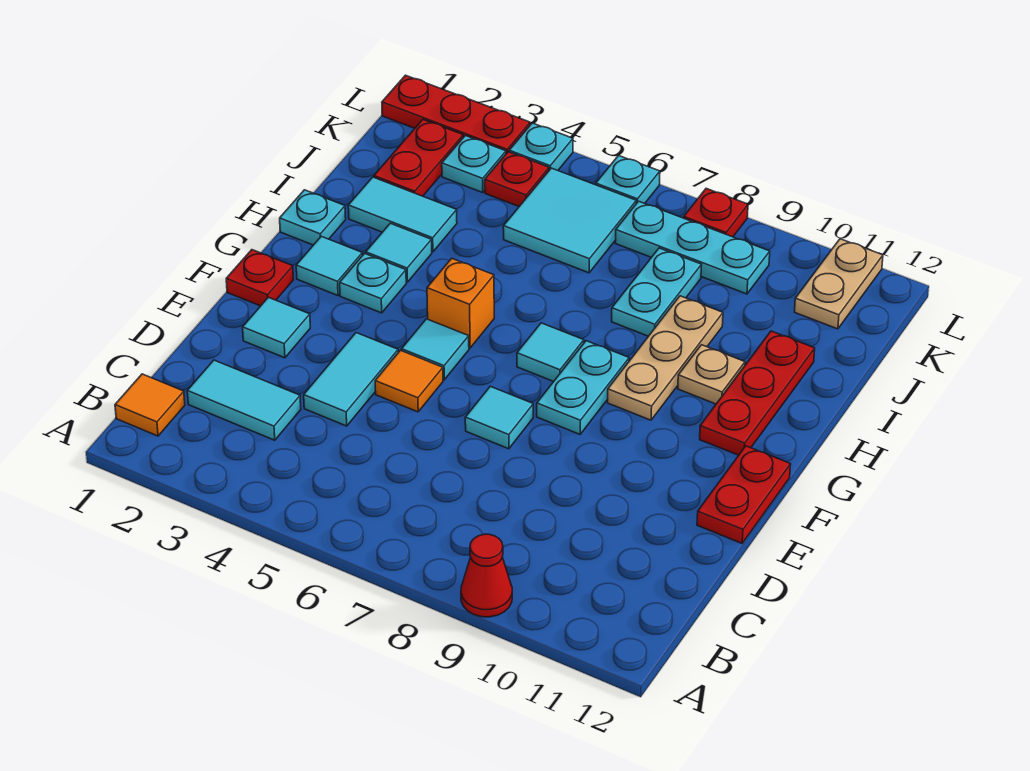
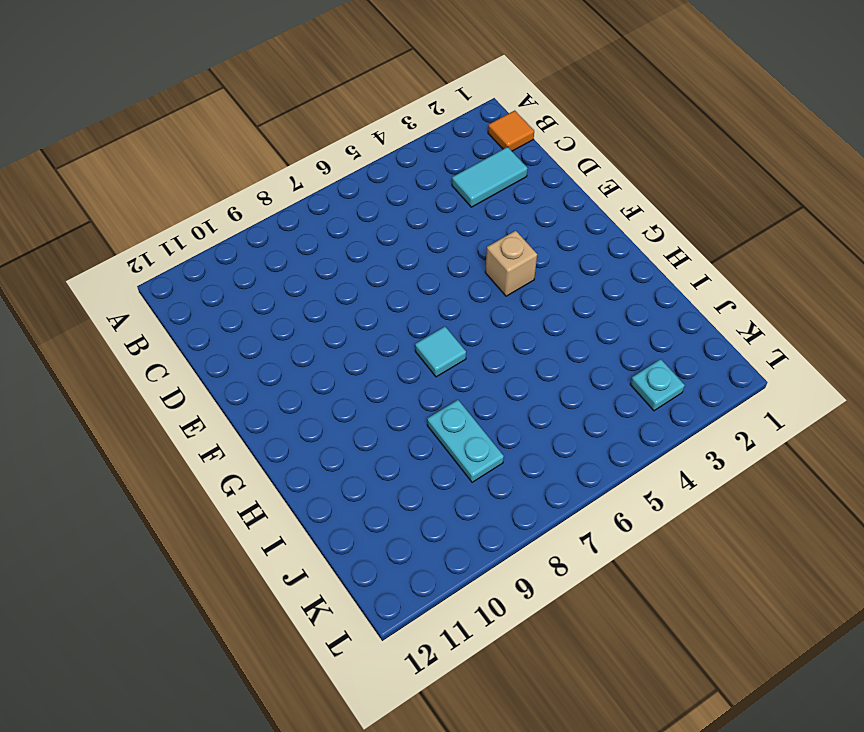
tan 1x1 brick [485,231,537,296] -> none
none -> red 1x1 cone [461,534,512,617]
none -> cyan 1x2 tile [304,333,398,426]
none -> cyan 1x1 tile [243,297,310,358]
none -> orange 1x1 tile [375,350,443,412]

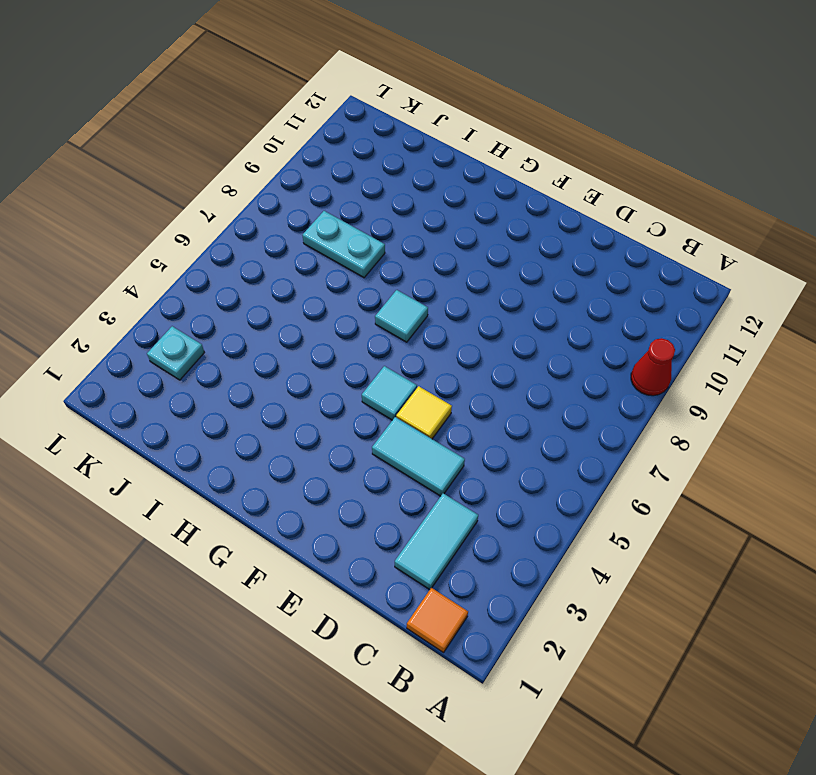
yellow 1x1 tile [396,386,452,439] -> orange 1x1 tile [375,350,443,412]
none -> cyan 1x1 tile [243,297,310,358]
none -> cyan 1x1 tile [465,386,533,449]
none -> red 1x2 plate [697,446,791,543]
none -> red 1x1 plate [226,250,294,306]

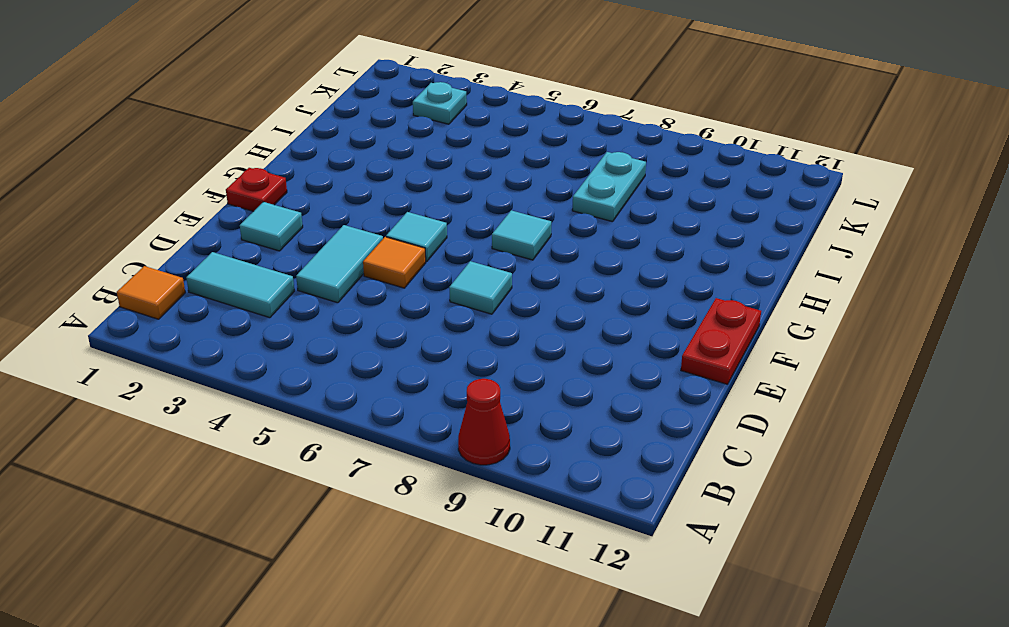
none -> cyan 1x2 plate [537,341,629,434]
none -> cyan 1x1 tile [296,236,362,296]
none -> cyan 1x1 plate [340,253,406,313]
none -> orange 1x1 brick [427,258,494,348]

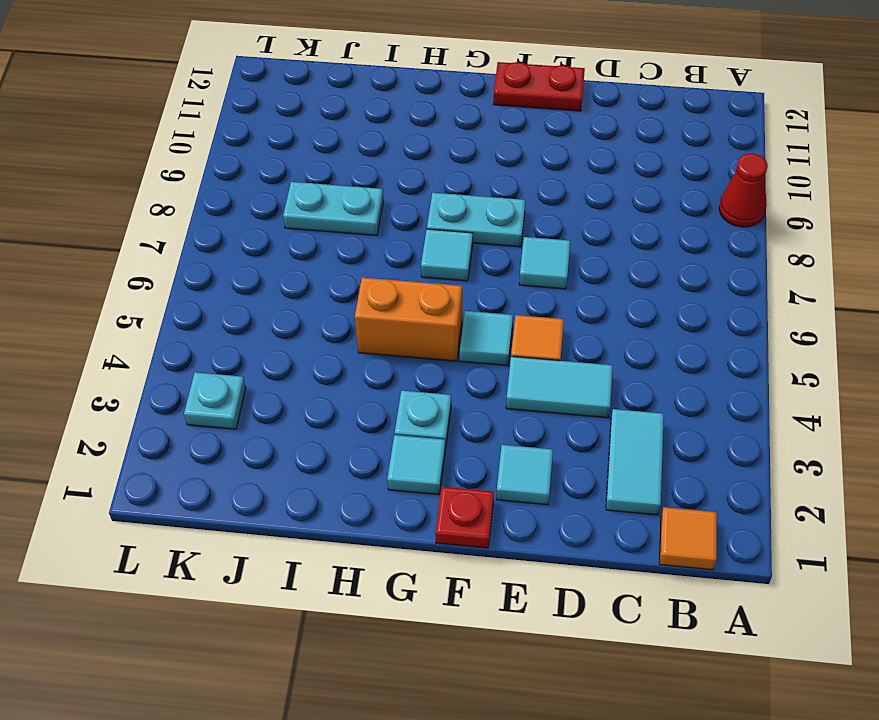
orange 1x2 brick [355,278,462,361] -> orange 1x1 brick [427,258,494,348]
none -> tan 1x3 plate [608,296,723,420]
none -> red 1x3 plate [700,331,815,455]
none -> cyan 1x1 plate [280,190,346,245]
none -> cyan 1x1 tile [366,223,432,282]

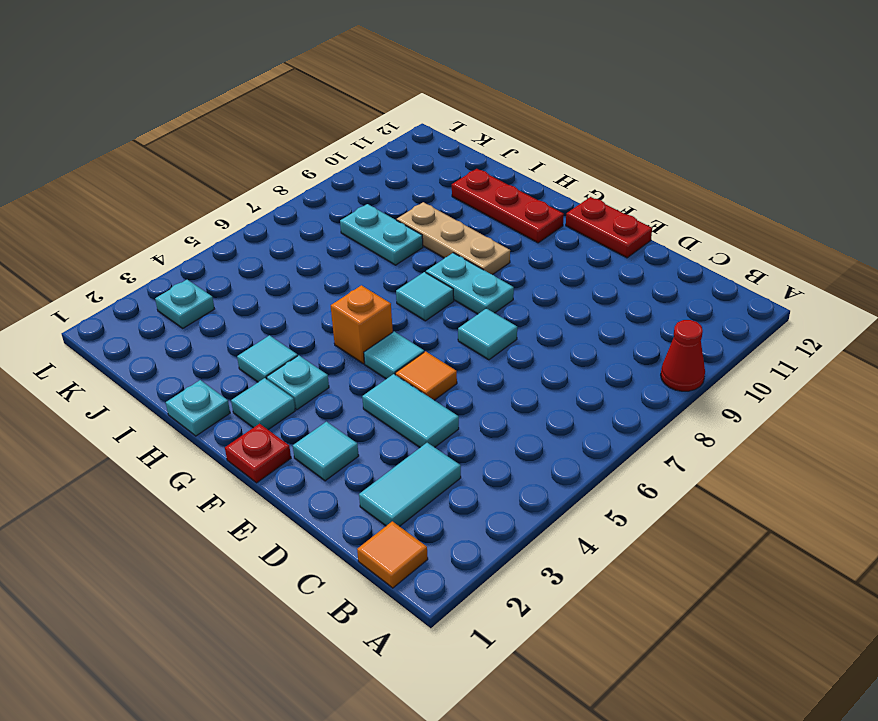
none -> tan 1x1 plate [678,345,745,404]
none -> cyan 1x2 tile [348,177,457,252]
none -> red 1x2 plate [374,120,463,196]
none -> cyan 2x2 tile [503,168,636,273]

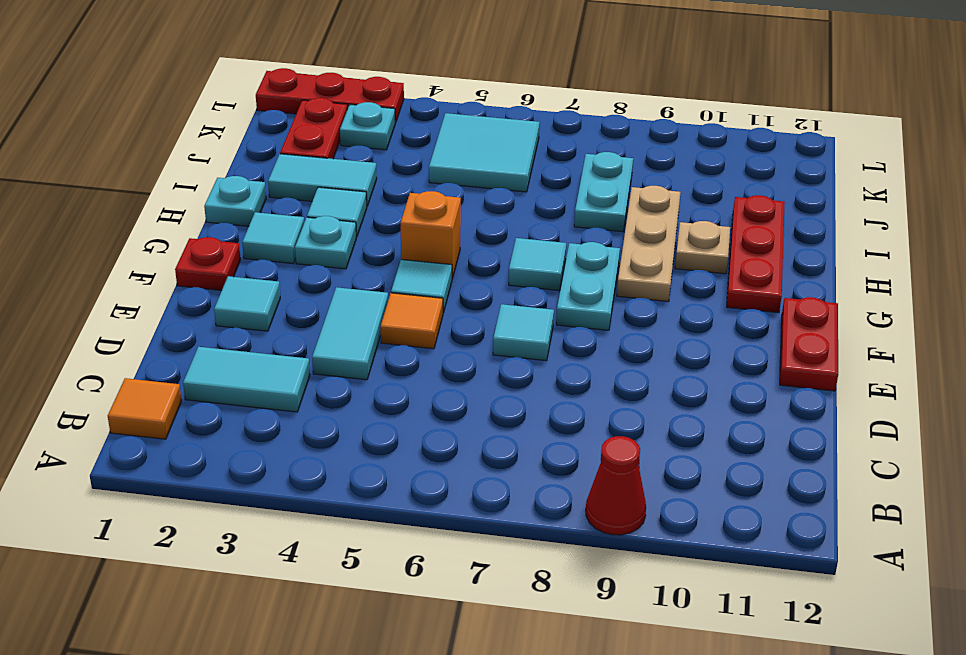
none -> red 1x1 plate [485,152,549,206]
none -> cyan 1x3 plate [615,201,770,294]
none -> tan 1x2 plate [795,239,883,329]
none -> cyan 1x1 plate [509,123,573,170]

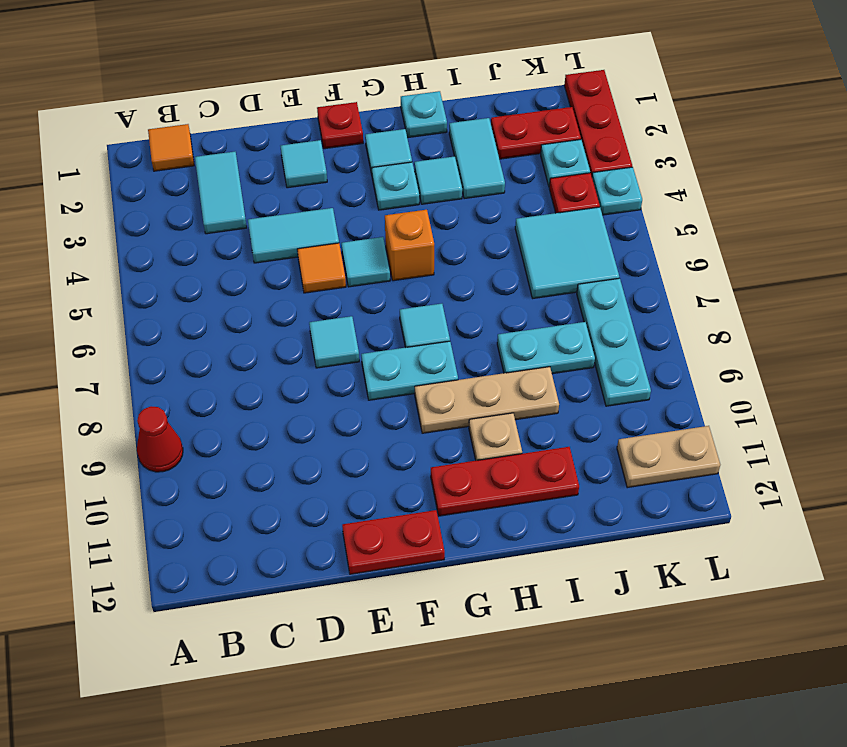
none -> cyan 1x1 plate [596,156,660,204]
none -> red 1x1 plate [684,189,748,237]

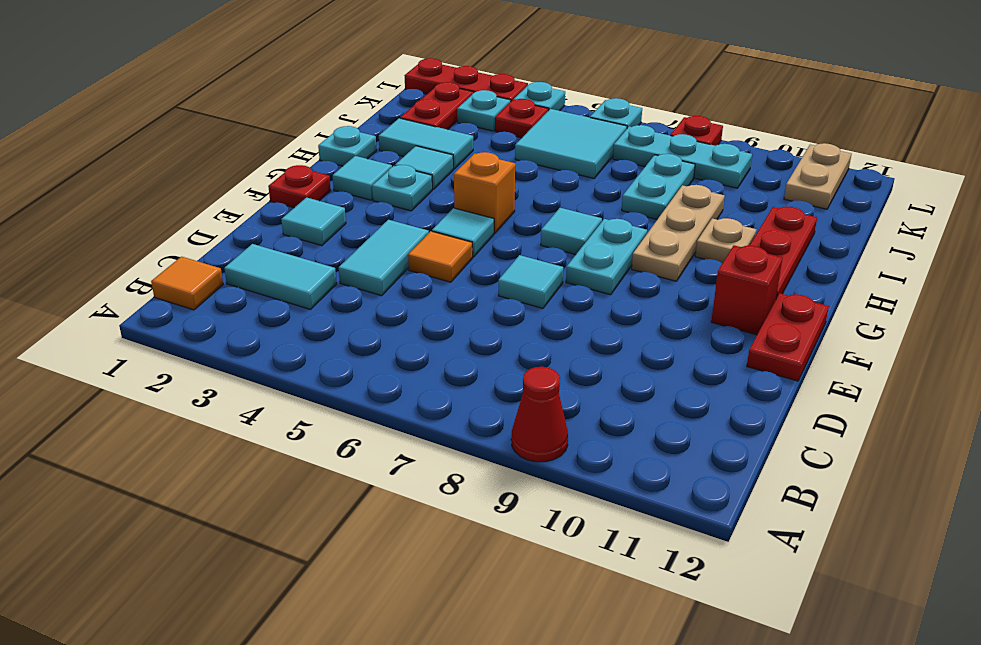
red 1x1 brick [711,245,783,335] -> none

